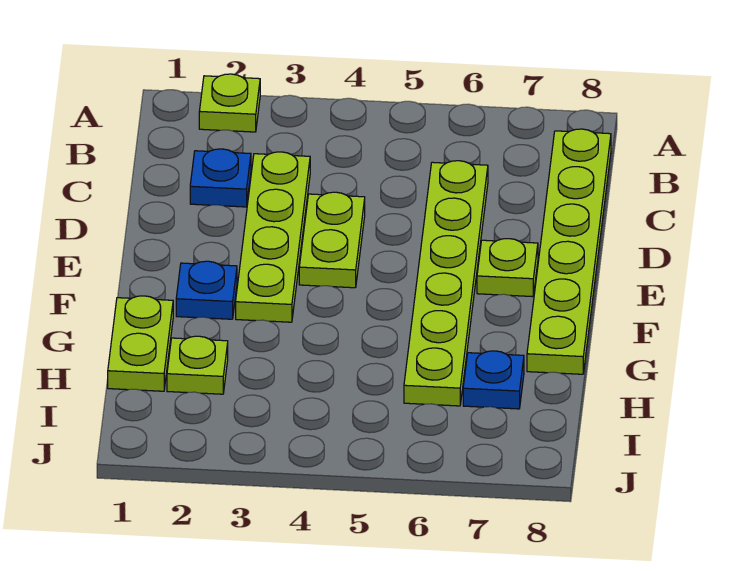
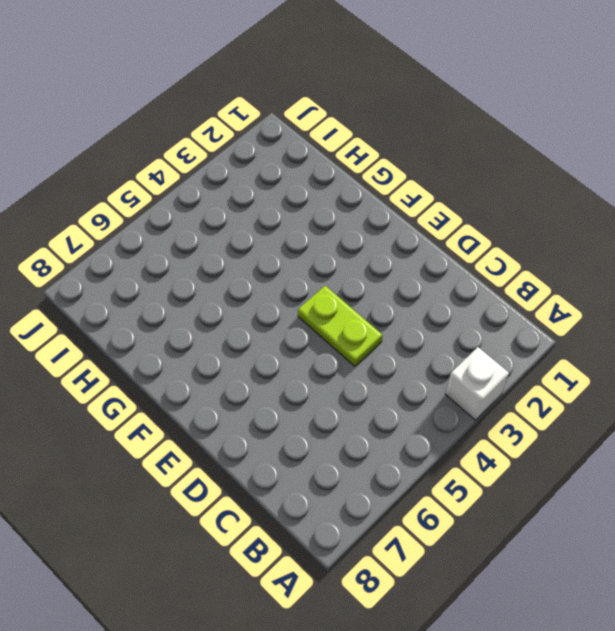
white 1x1 brick [446,347,509,420] -> none
none -> lime 1x1 plate [199,74,260,132]
none -> lime 1x6 plate [527,129,611,374]

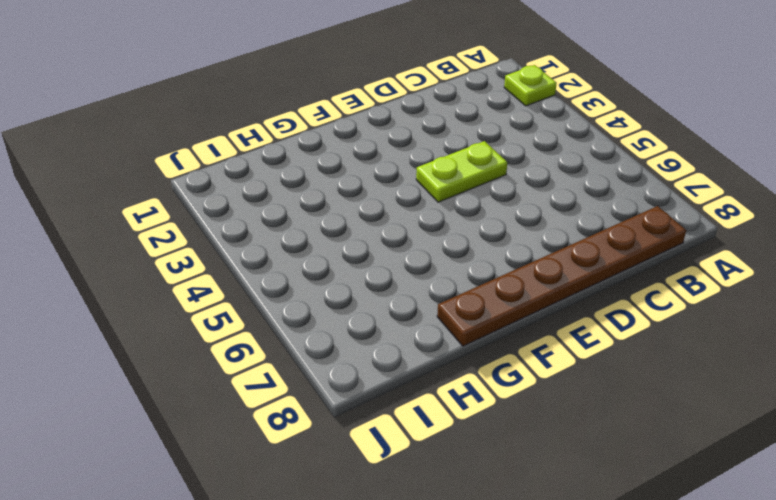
brown 1x6 plate [437,206,686,346] -> lime 1x6 plate [527,129,611,374]
none -> blue 1x1 plate [190,149,251,207]
none -> lime 1x4 plate [236,152,310,322]

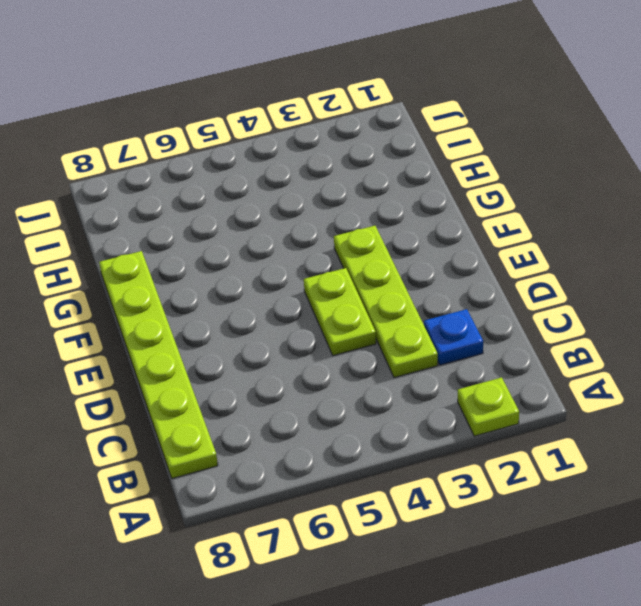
none -> lime 1x6 plate [404,161,488,406]
none -> lime 1x1 plate [477,239,538,297]

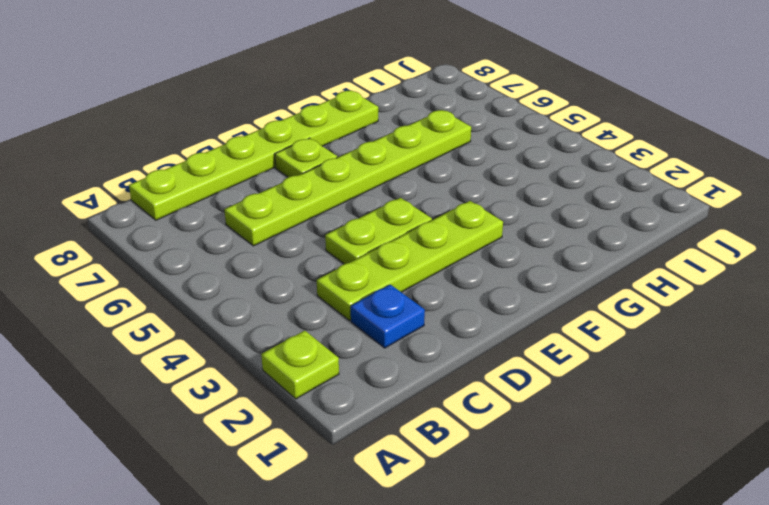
none -> blue 1x1 plate [176,261,237,319]
none -> lime 1x2 plate [108,296,173,391]

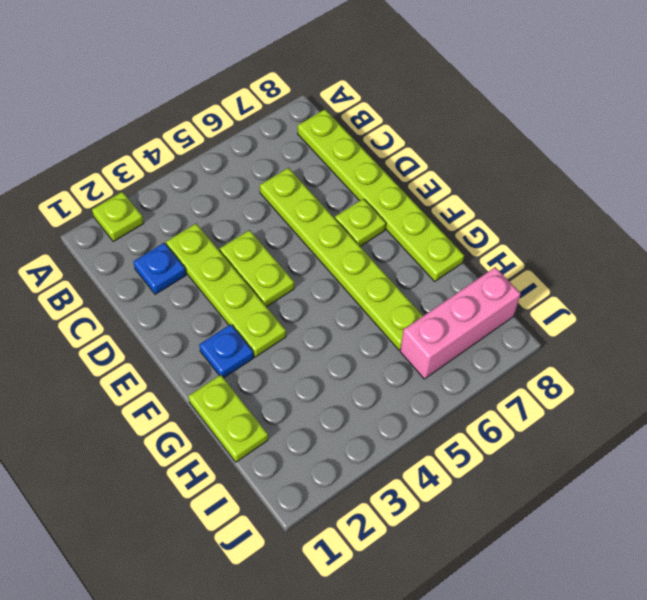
pink 1x3 brick [400,267,521,379] -> none
none -> lime 1x1 plate [167,336,228,394]
none -> blue 1x1 plate [463,351,524,409]

